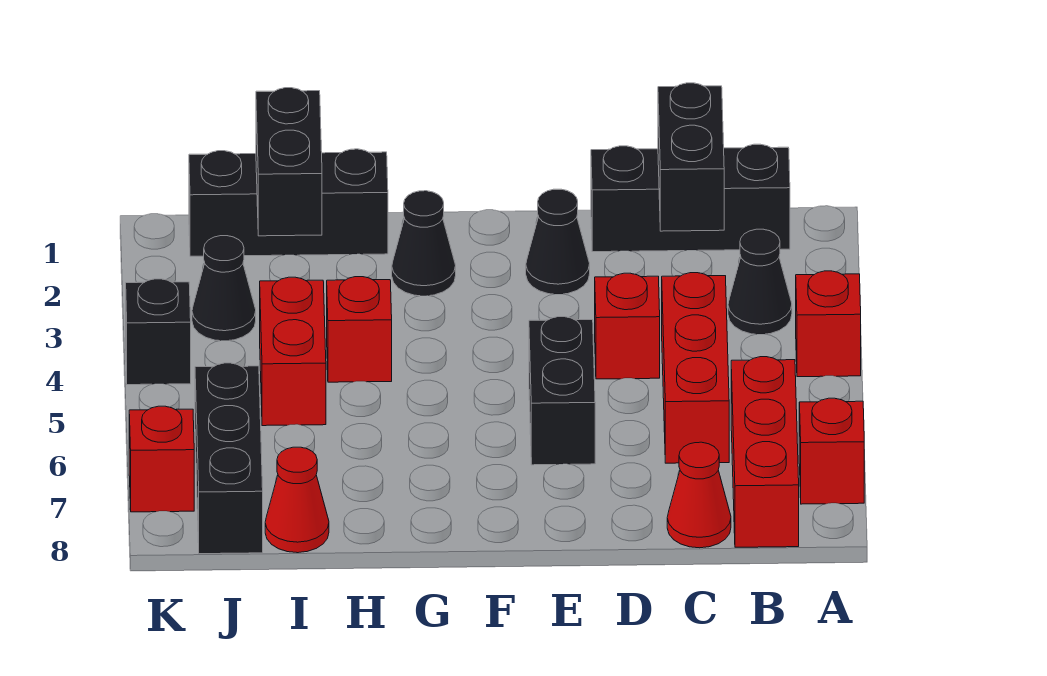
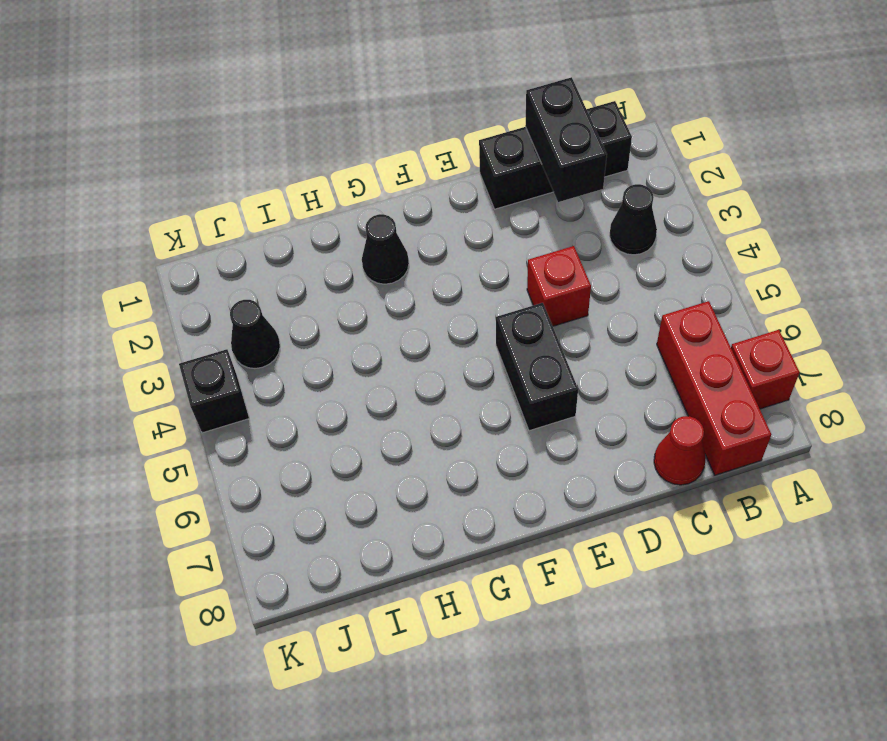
none -> red 1x1 brick [796,271,861,377]
none -> red 1x3 brick [662,273,729,463]
none -> black 1x1 cone [526,189,590,294]

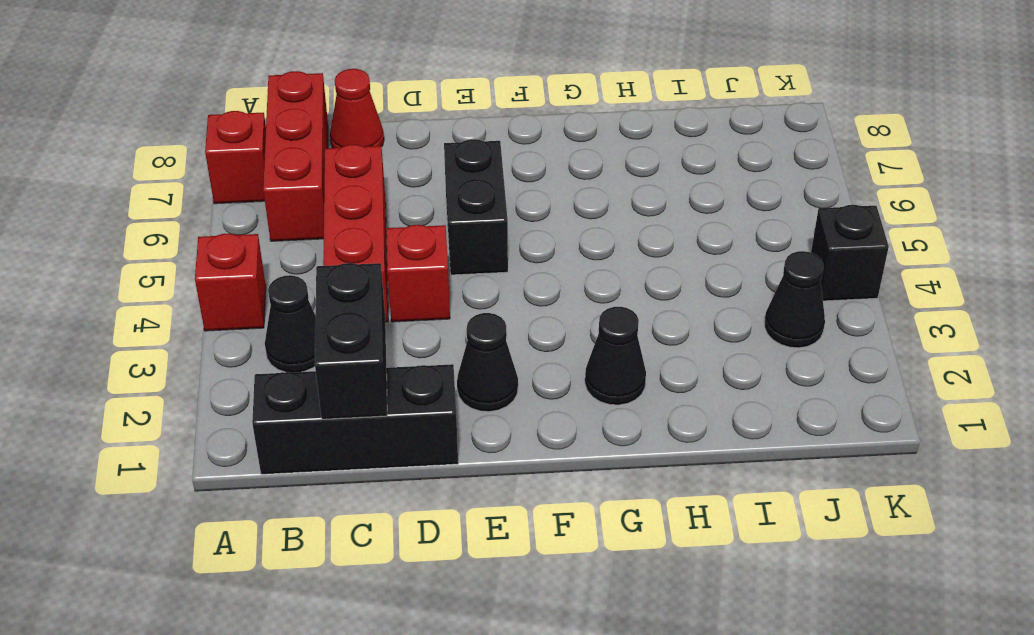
none -> black 1x3 brick [189,149,388,256]
none -> red 1x1 brick [327,277,392,382]
none -> red 1x2 brick [260,277,326,426]

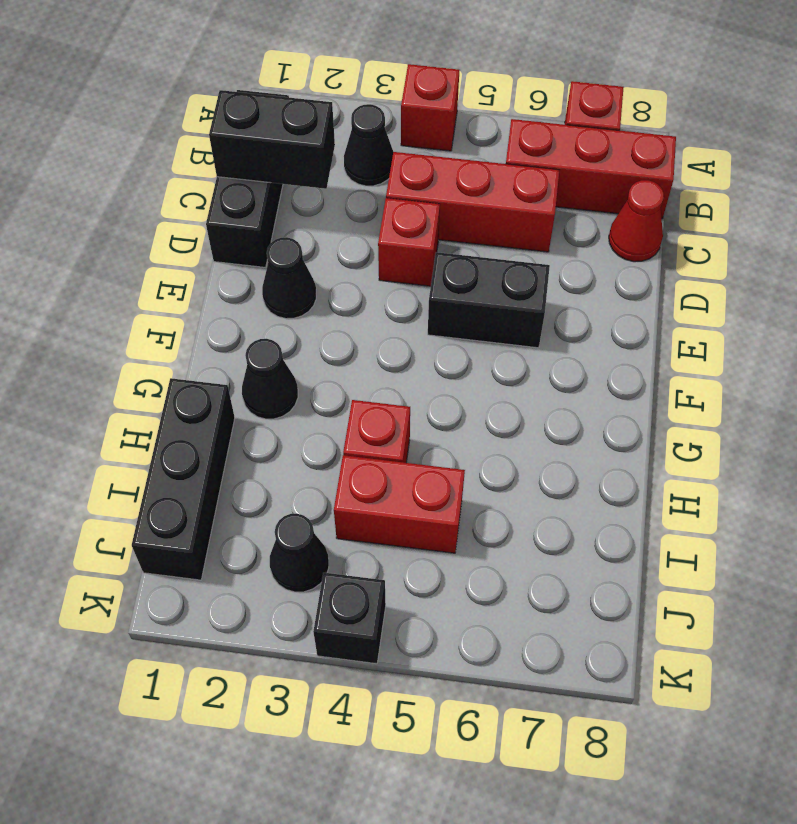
none -> red 1x1 cone [265,447,329,553]
none -> black 1x3 brick [195,363,263,554]
none -> red 1x1 brick [129,406,194,512]

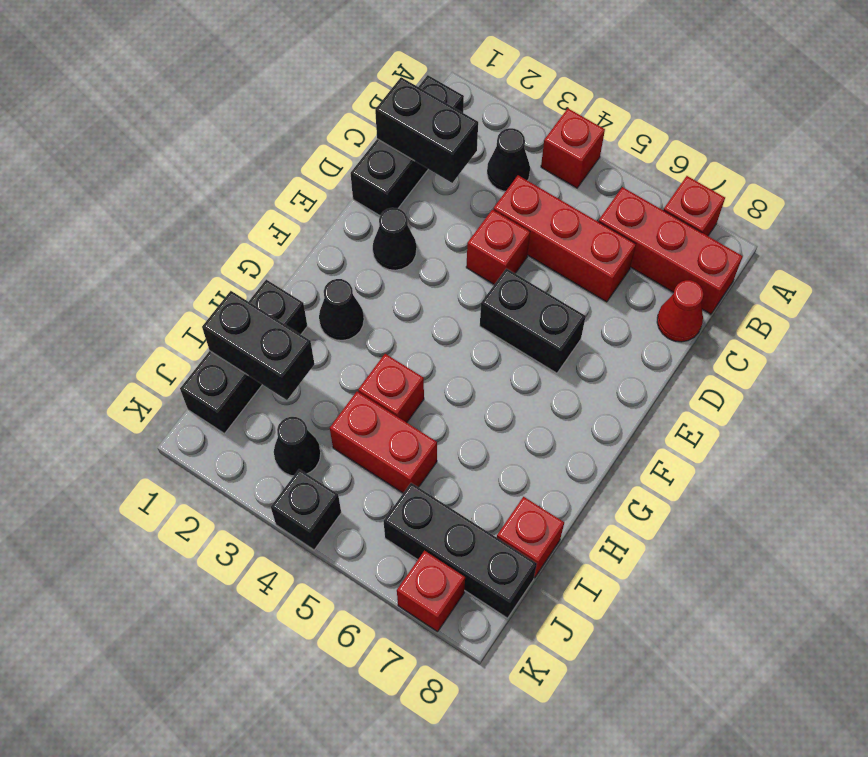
red 1x1 brick [497,497,564,578] -> red 1x1 cone [265,447,329,553]

